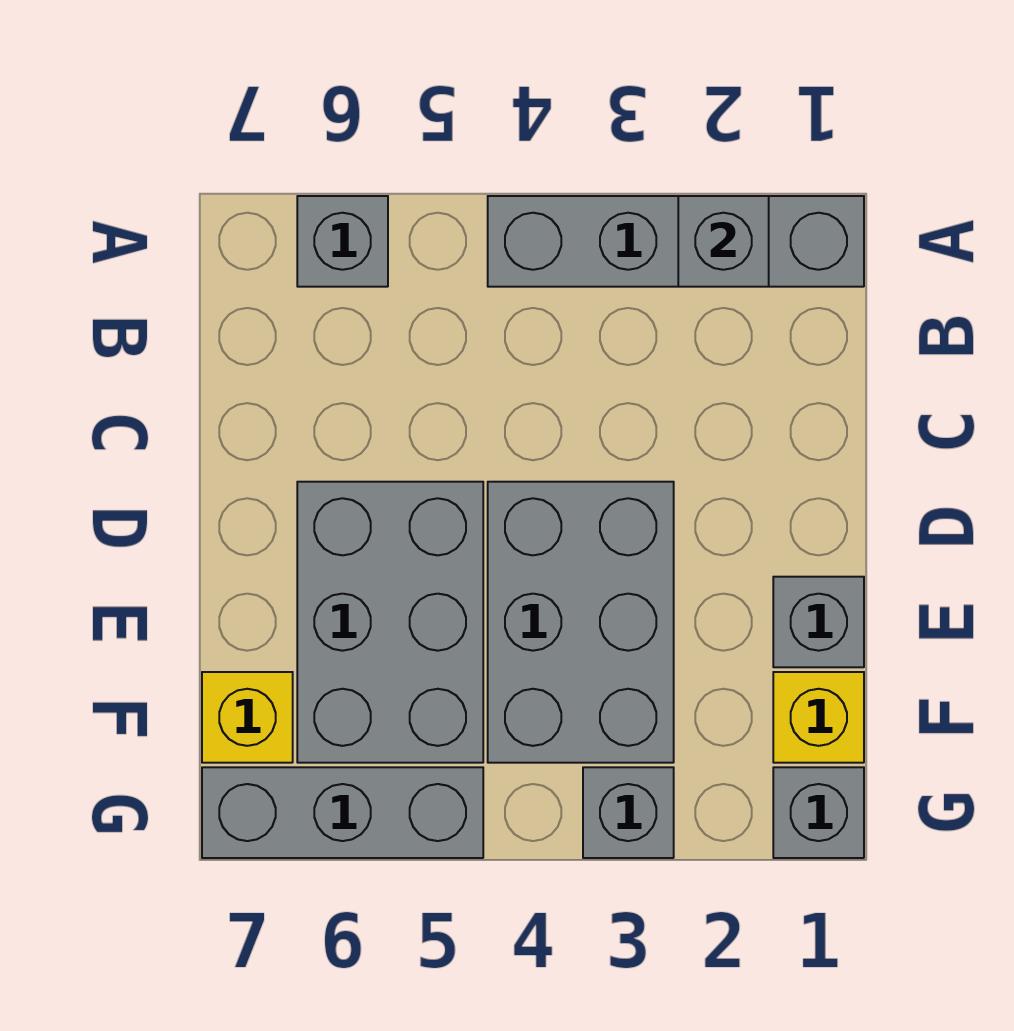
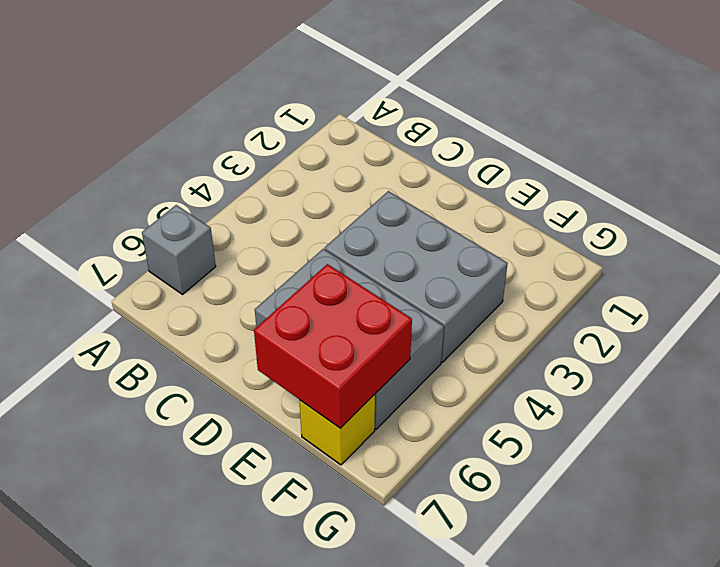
red 2x2 brick [254,264,412,428] -> none
none -> grey 1x4 brick [488,196,864,287]
none -> grey 1x1 brick [773,577,864,667]

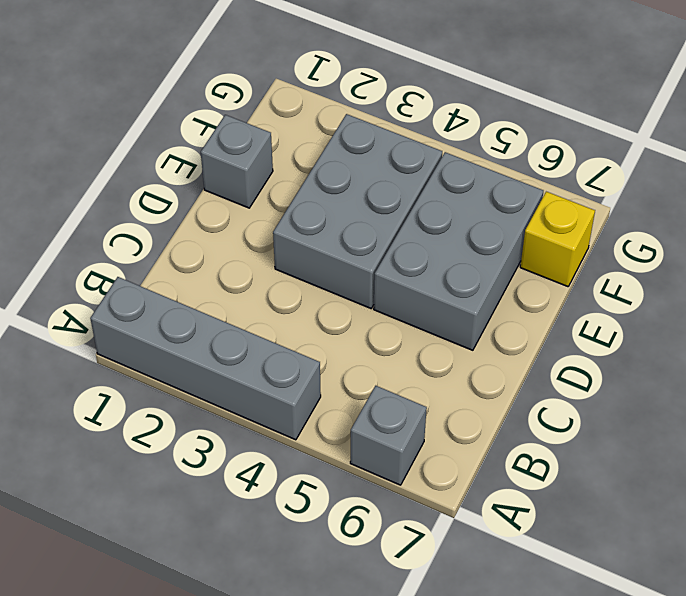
none -> yellow 1x1 brick [773,672,864,763]
none -> grey 1x1 brick [773,767,864,858]

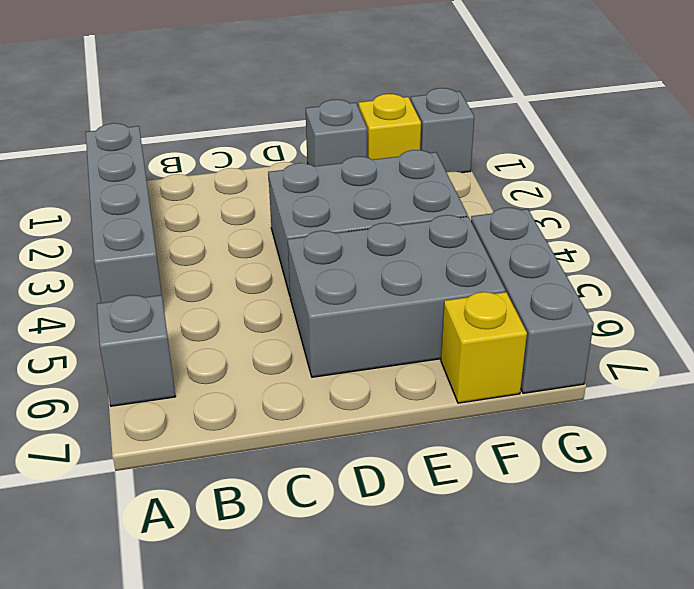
none -> grey 1x1 brick [583,767,674,858]
none -> grey 1x1 brick [678,196,769,287]

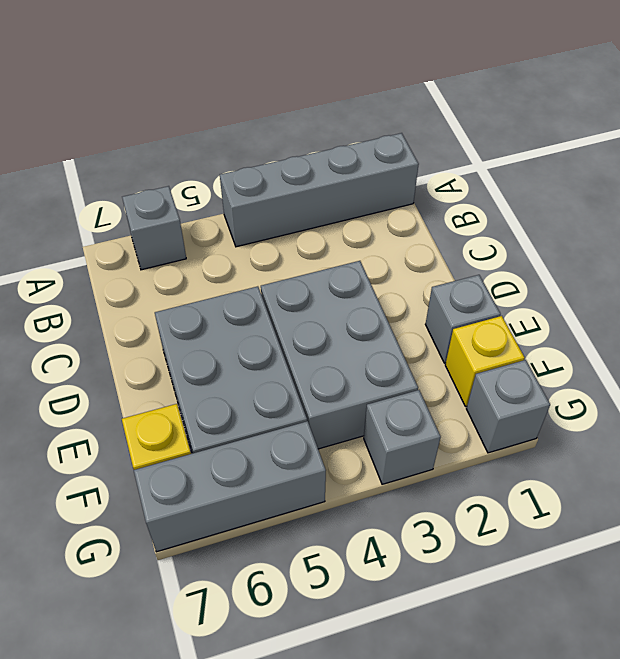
none -> grey 1x1 brick [678,196,769,287]

